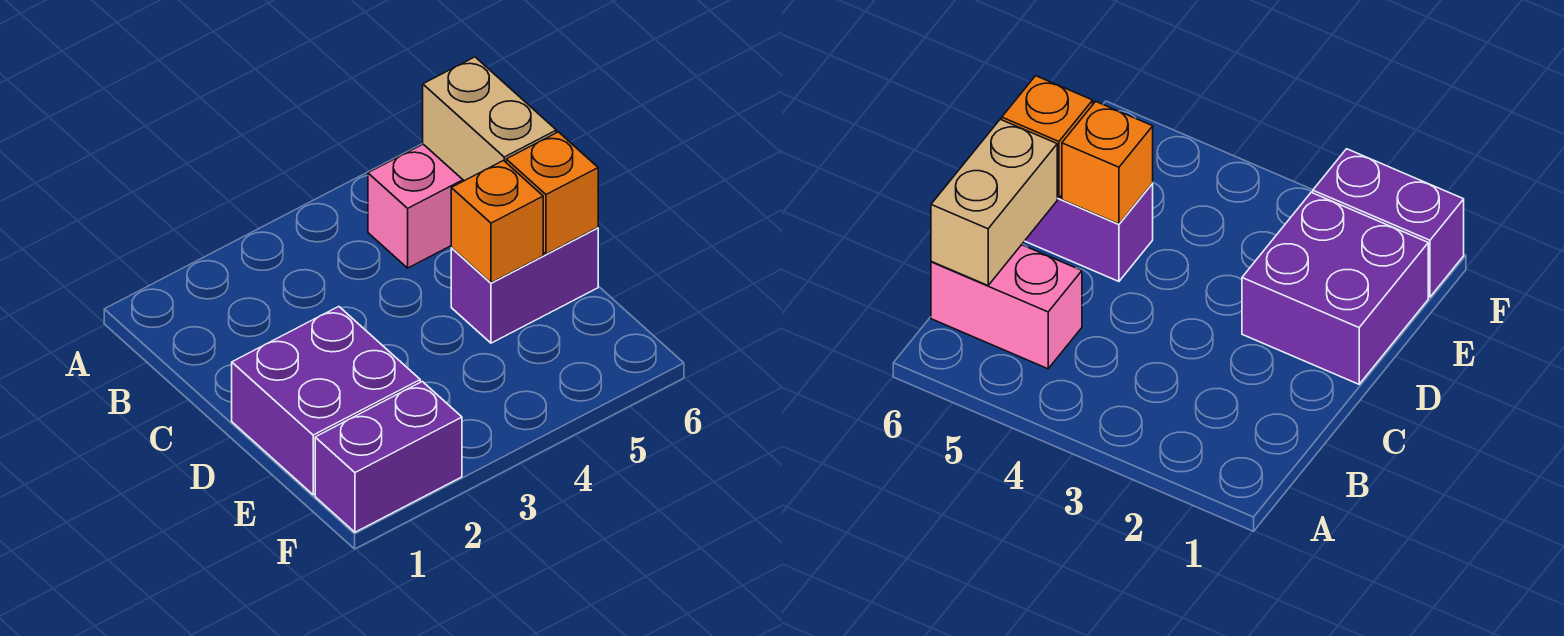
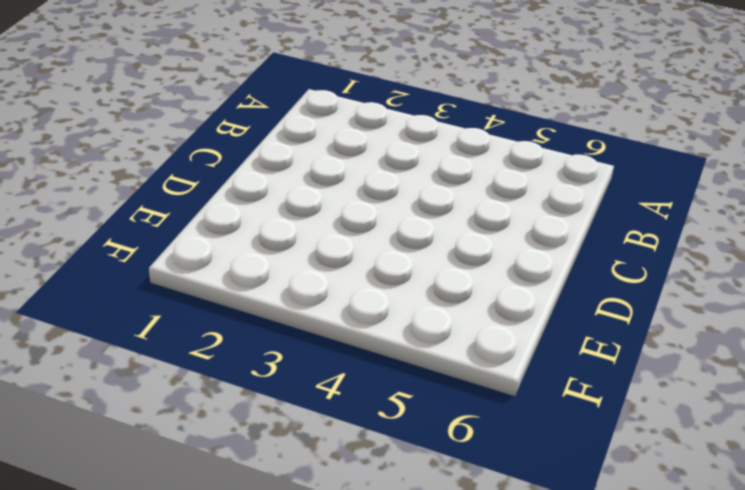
none -> pink 1x2 brick [368,144,464,268]
none -> purple 2x2 brick [232,307,420,495]

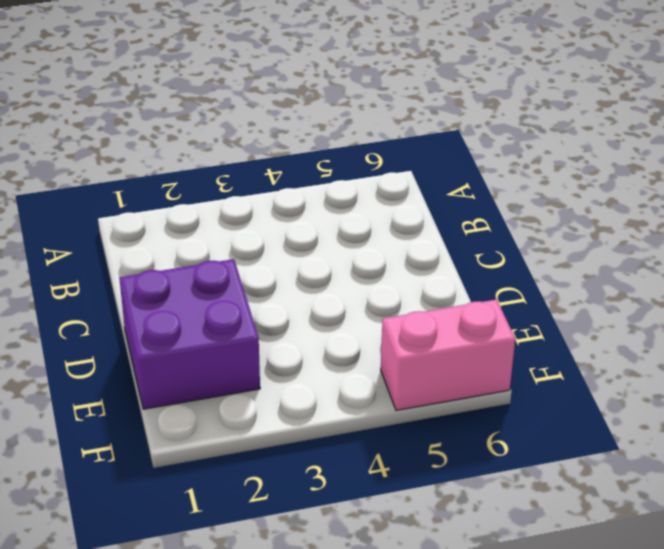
pink 1x2 brick [381,299,515,410] -> pink 1x2 brick moved to [368,144,464,268]
none -> purple 1x2 brick [451,228,598,343]
none -> purple 1x2 brick [315,382,462,532]

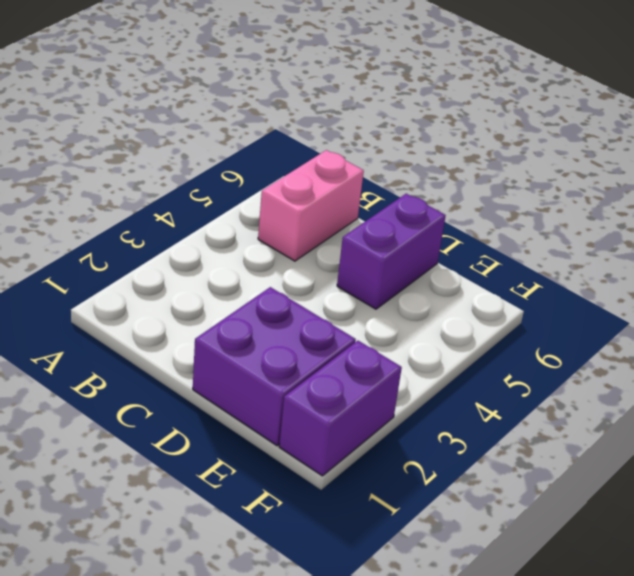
none -> tan 1x2 brick [423,57,556,181]
none -> orange 1x1 brick [451,161,543,283]

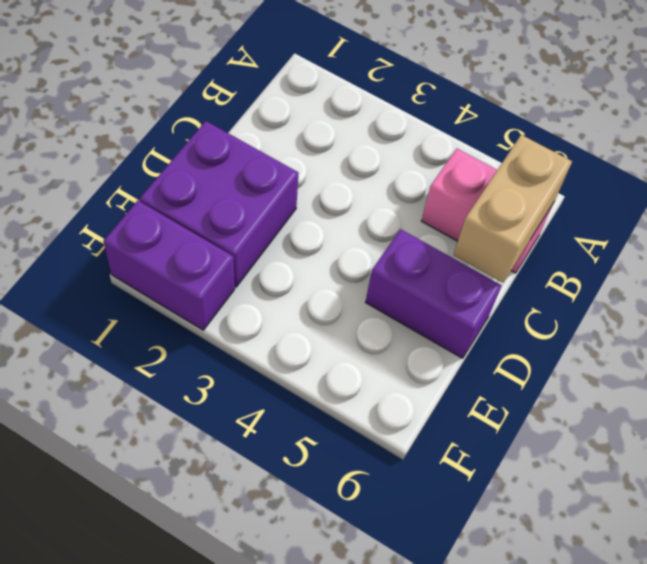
none -> orange 1x1 brick [451,161,543,283]
none -> orange 1x1 brick [506,132,598,254]

